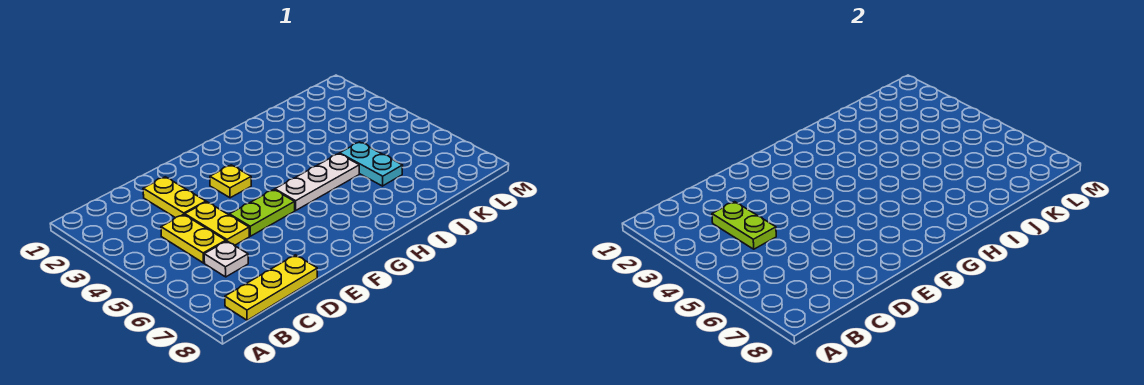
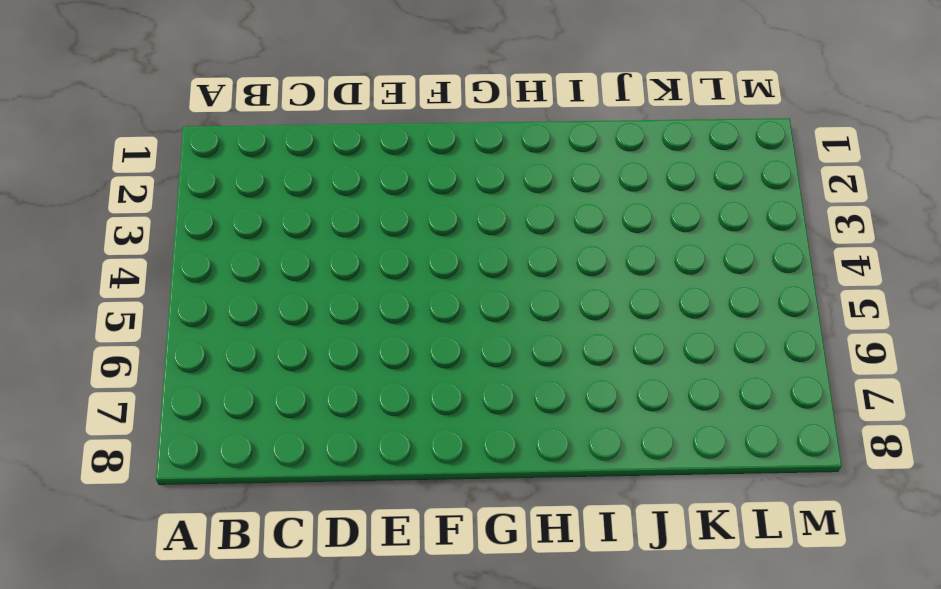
none -> yellow 1x3 plate [225,255,317,320]
none -> yellow 1x2 plate [161,214,226,263]

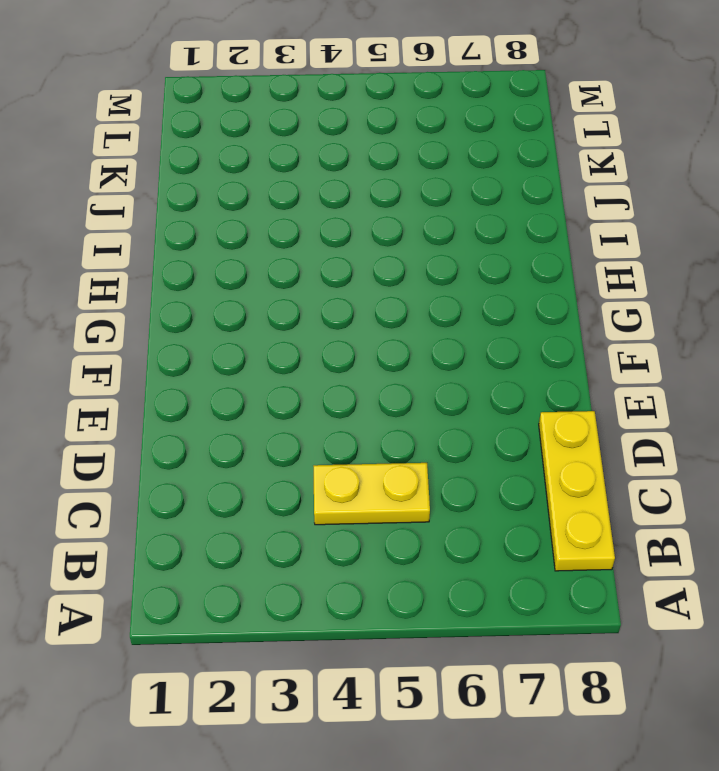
none -> white 1x1 plate [204,241,248,277]
none -> yellow 1x2 plate [143,177,206,218]

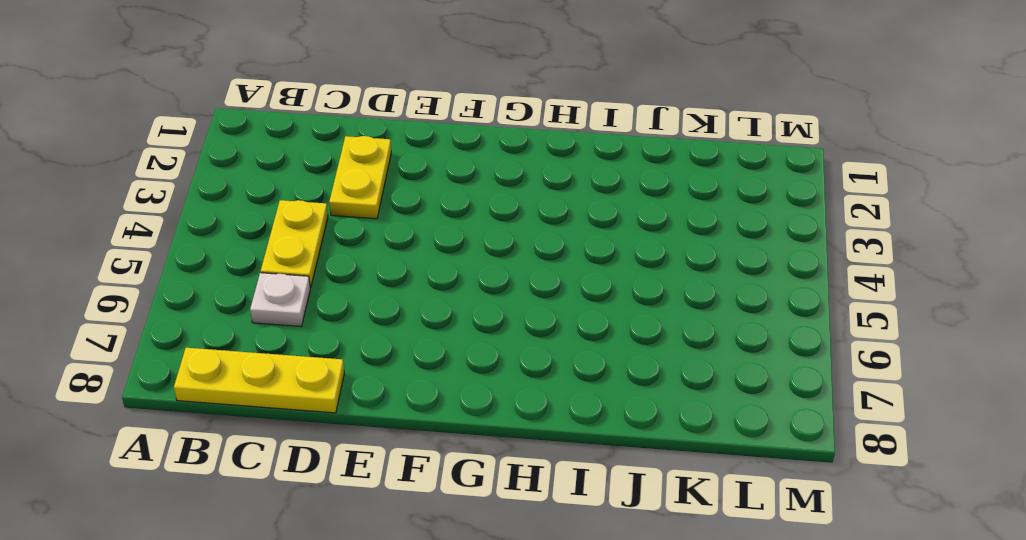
none -> yellow 1x2 plate [185,202,249,246]
none -> lime 1x2 plate [230,190,295,236]

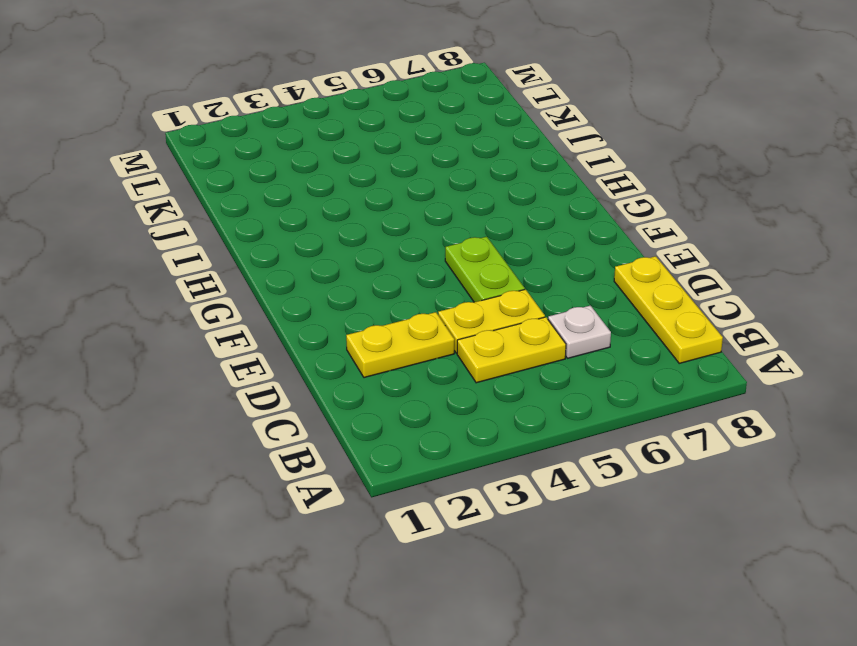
none -> yellow 1x1 plate [210,165,251,198]
none -> white 1x3 plate [275,154,359,210]

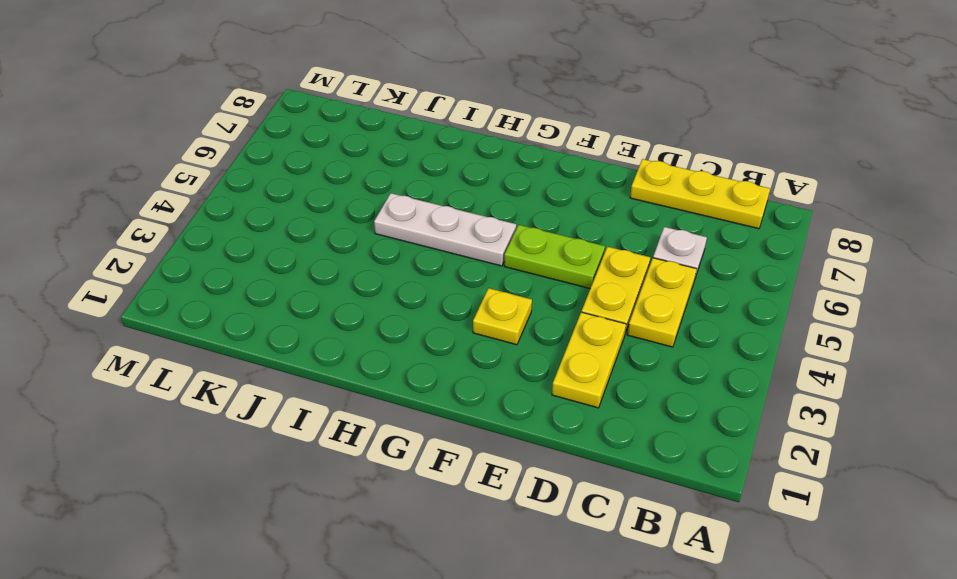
none -> cyan 1x2 plate [340,142,403,186]
none -> lime 1x2 plate [712,202,776,249]

